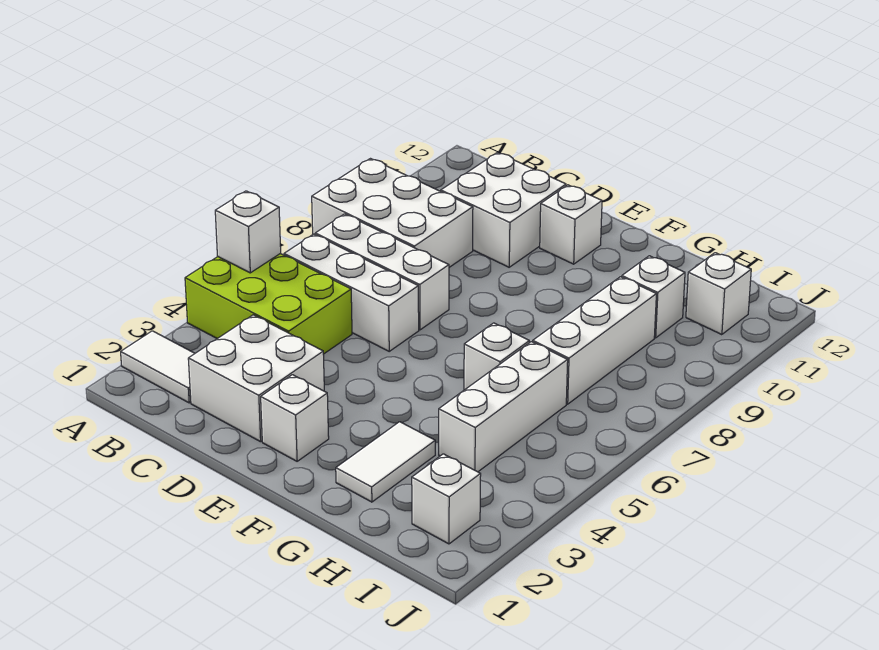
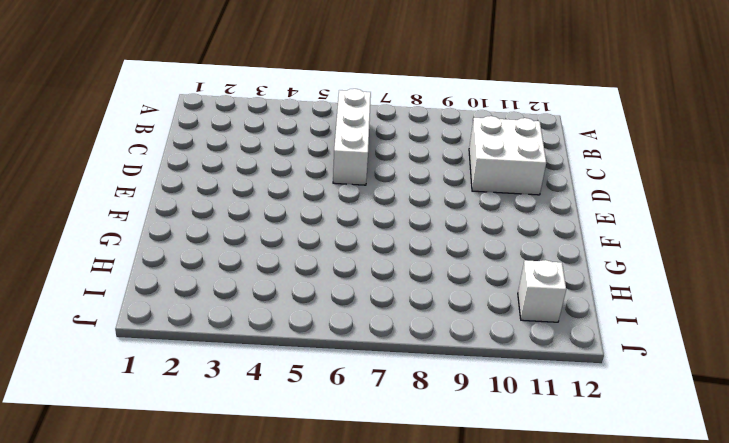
none -> white 1x2 tile [121,331,195,403]
none -> lime 2x3 brick [185,254,352,354]
none -> white 2x3 brick [312,159,473,267]

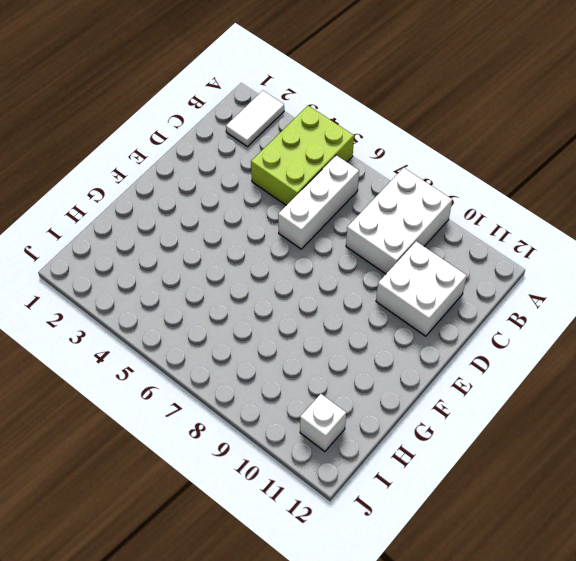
none -> white 1x3 brick [315,214,449,330]
none -> white 2x2 brick [188,315,324,442]
none -> white 1x1 brick [261,375,329,461]

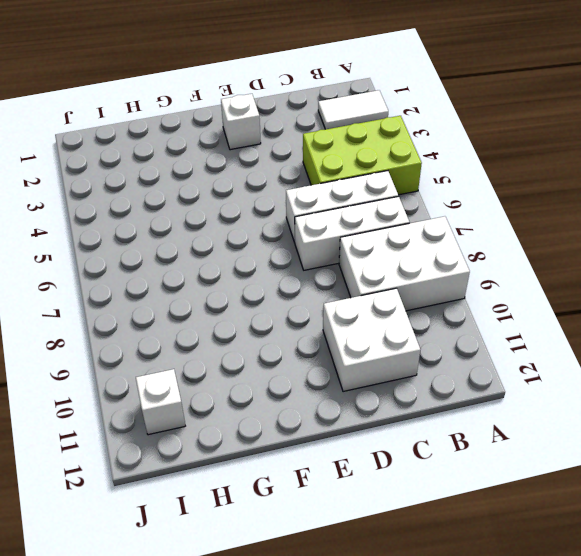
none -> white 2x2 brick [188,315,324,442]
none -> white 1x1 brick [540,185,602,264]
none -> white 1x2 tile [336,422,435,502]

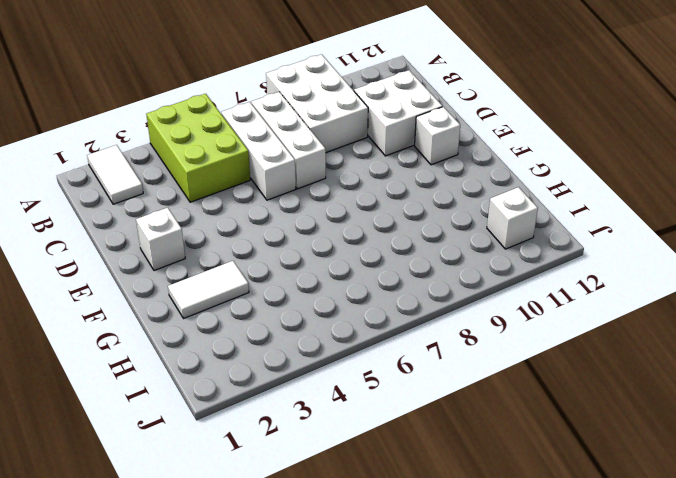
none -> white 2x2 brick [188,315,324,442]
none -> white 1x1 brick [464,323,529,390]
none -> white 1x3 brick [439,342,568,472]

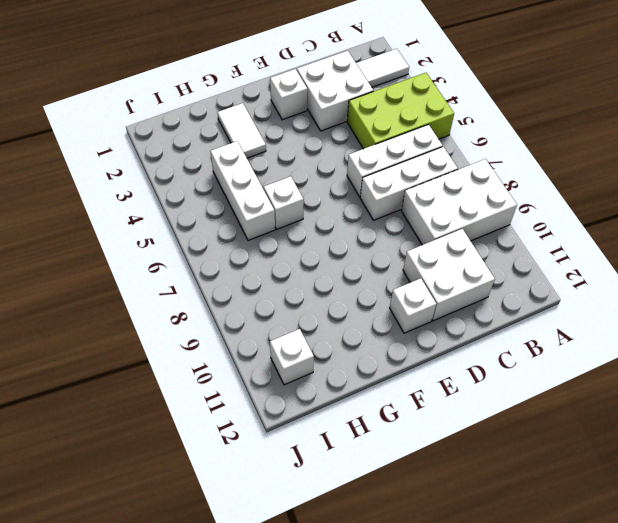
none -> white 1x3 brick [533,277,656,404]
none -> white 1x1 brick [622,256,685,338]
none -> white 1x1 brick [412,454,481,544]

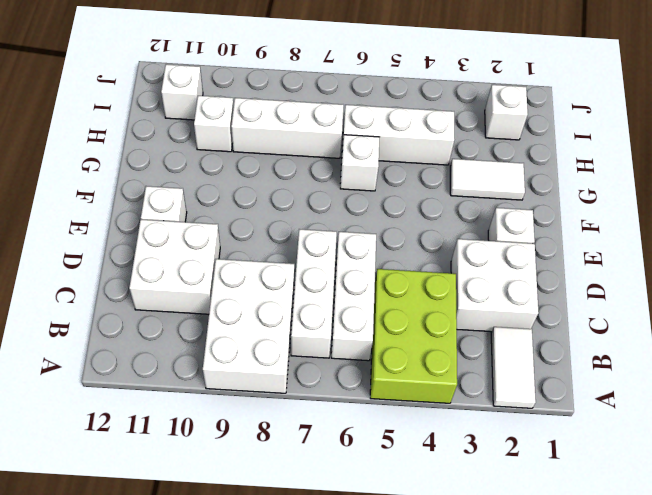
none -> white 1x1 brick [215,191,281,273]

